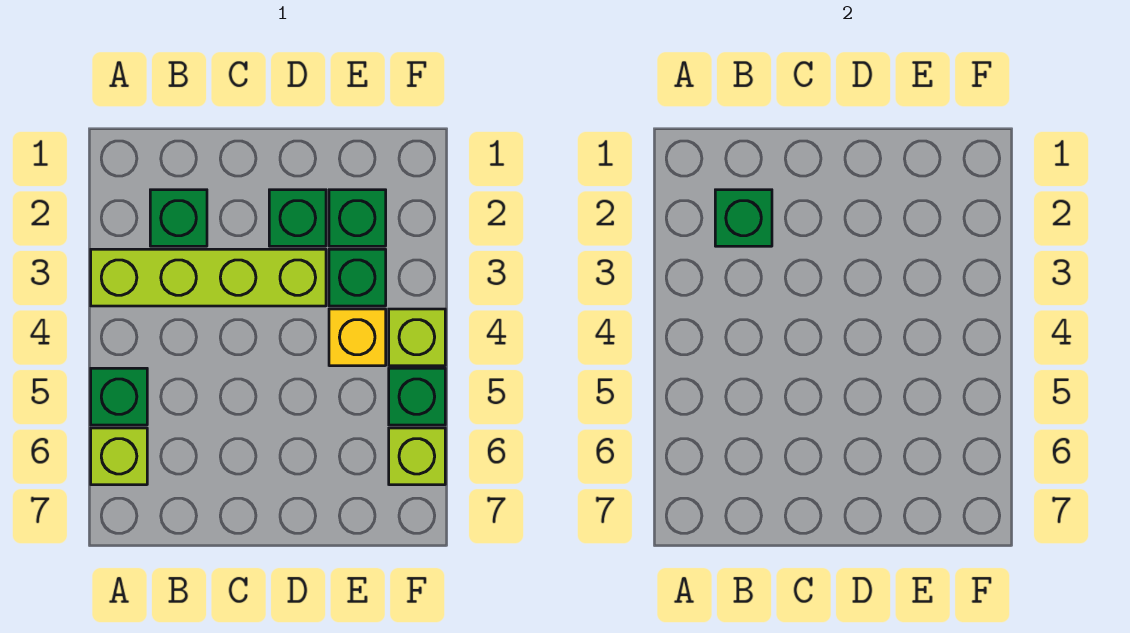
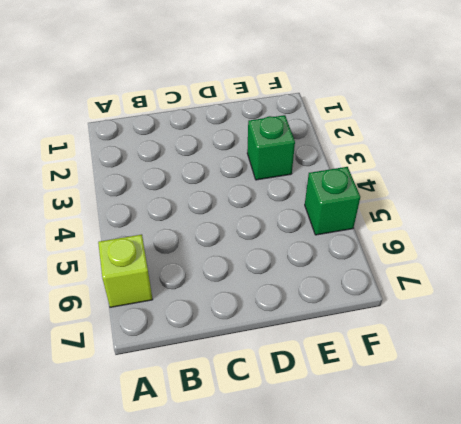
none -> lime 1x4 brick [91,249,326,306]
none -> green 1x1 brick [91,368,147,425]
none -> green 1x1 brick [150,190,207,246]

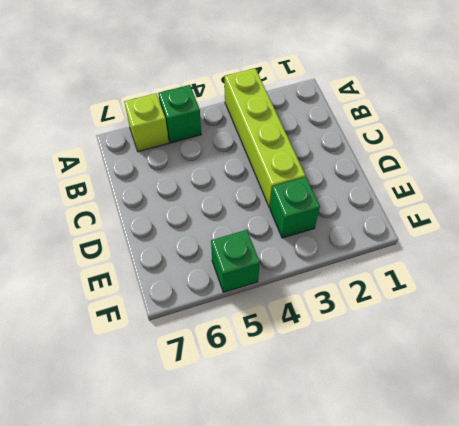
none -> green 1x1 brick [150,190,207,246]
none -> green 1x1 brick [269,190,326,246]
none -> green 1x1 brick [329,190,386,246]

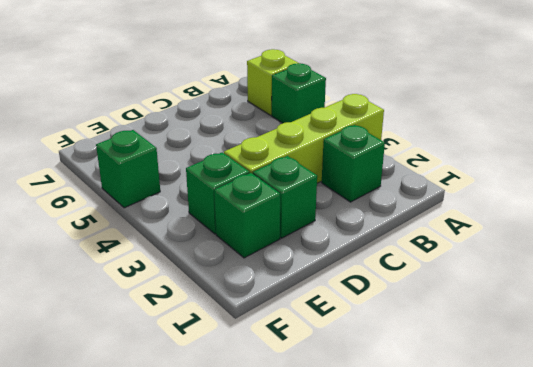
none -> yellow 1x1 brick [329,309,386,366]
none -> lime 1x1 brick [389,309,445,366]
none -> lime 1x1 brick [389,428,445,485]

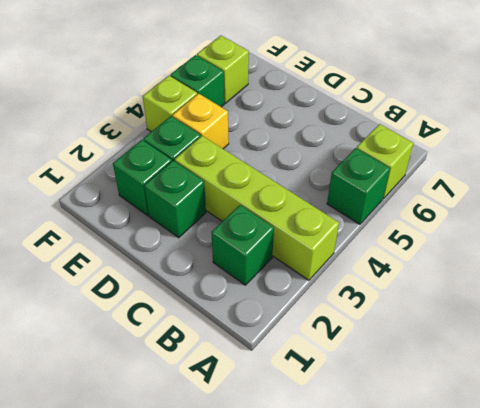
none -> green 1x1 brick [715,190,772,246]

